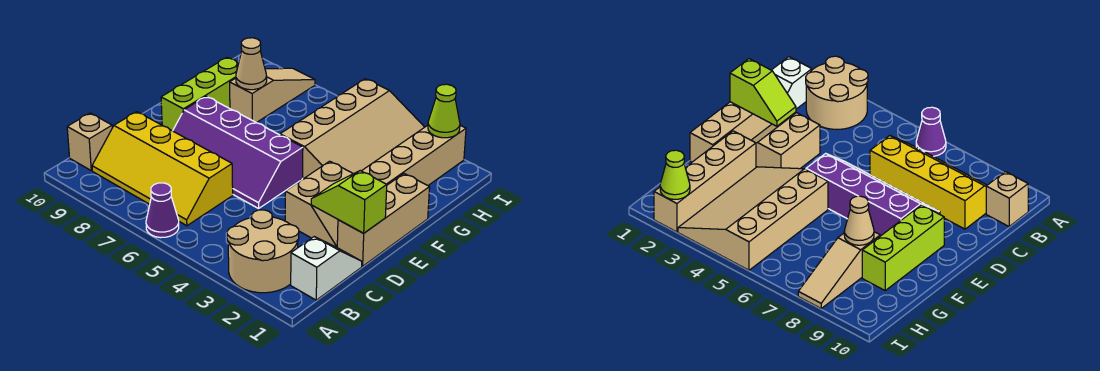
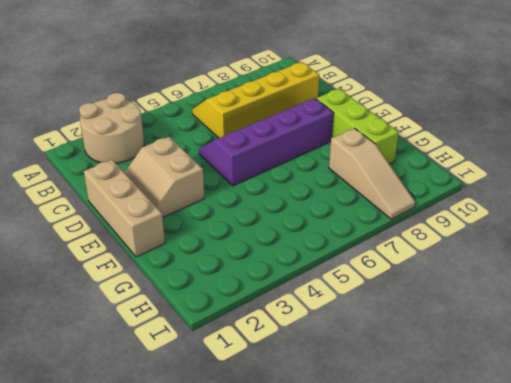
none -> purple 1x1 cone [146,183,179,238]
none -> white 1x2 slope [291,237,362,300]
none -> tan 1x1 brick [67,113,112,171]

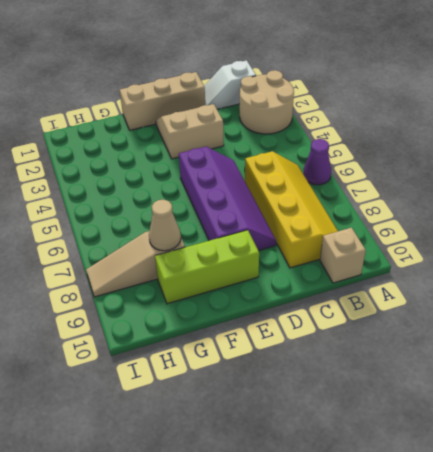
none -> tan 1x4 brick [362,125,466,185]
none -> tan 3x4 slope [280,79,424,179]
none -> lime 1x2 slope [311,171,387,233]

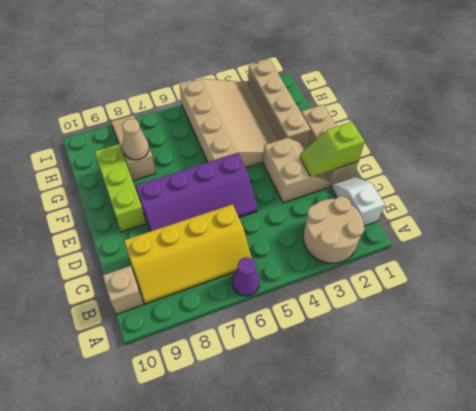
none -> lime 1x1 cone [428,84,460,138]

